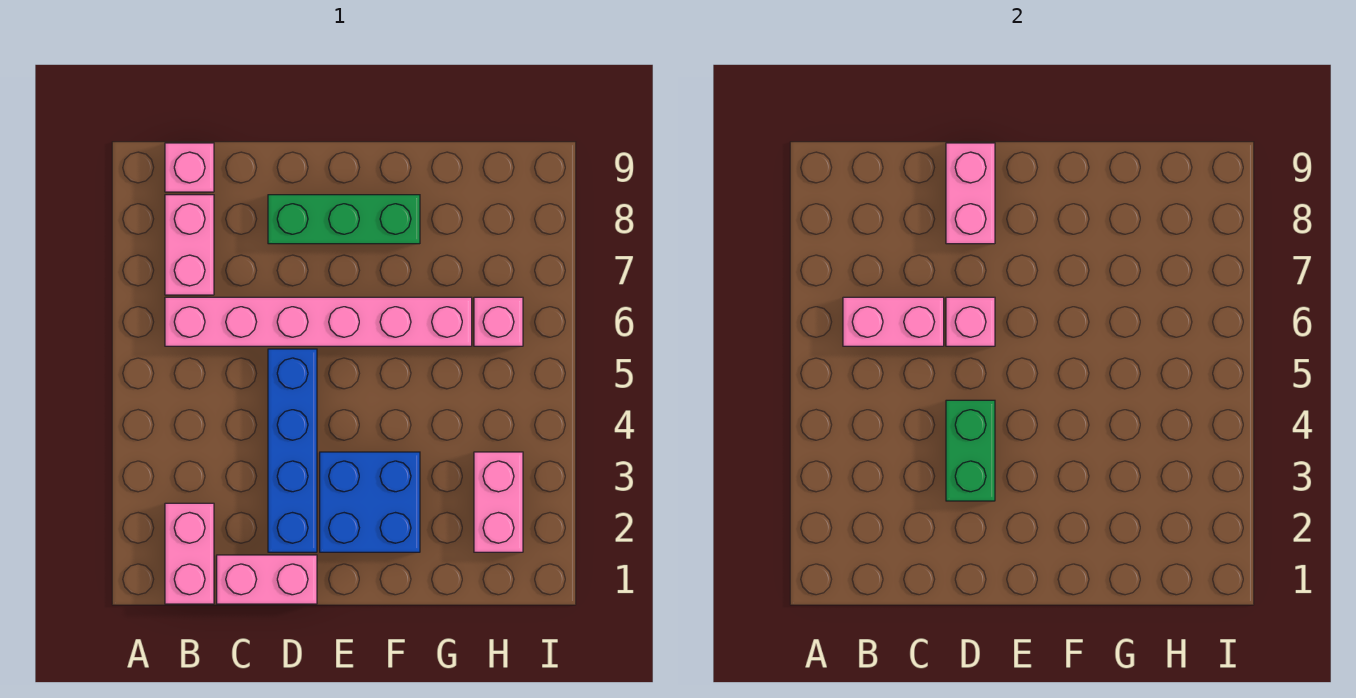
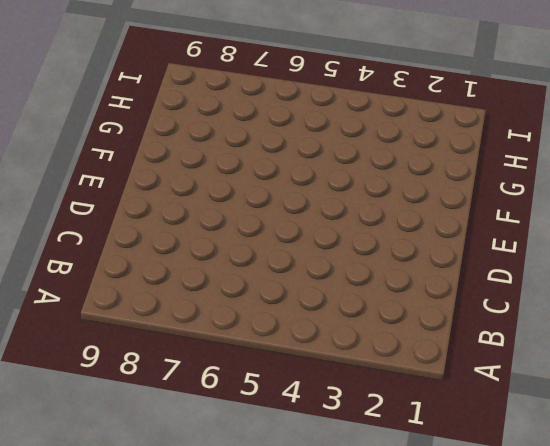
none -> pink 1x2 brick [165,503,214,604]
none -> pink 1x6 brick [165,297,472,346]
none -> pink 1x2 brick [165,195,214,295]

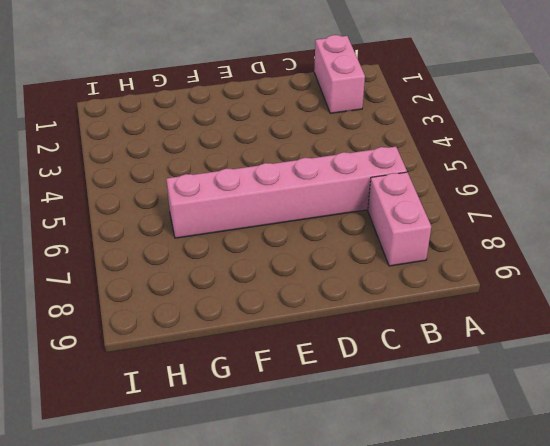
none -> pink 1x1 brick [165,143,214,192]
none -> pink 1x2 brick [217,555,317,604]
none -> blue 1x4 brick [268,349,317,552]

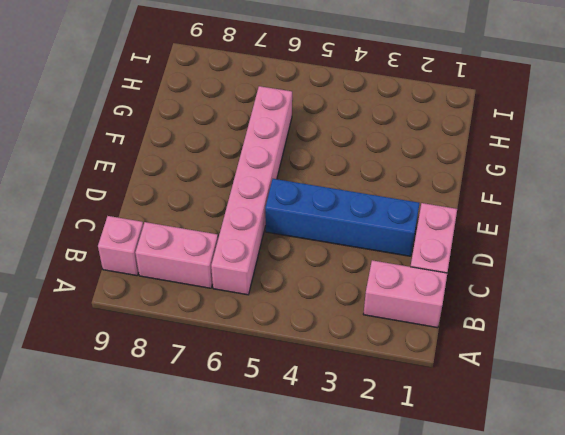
none -> green 1x3 brick [268,195,420,244]
none -> blue 2x2 brick [320,452,420,552]
none -> pink 1x2 brick [474,452,523,552]

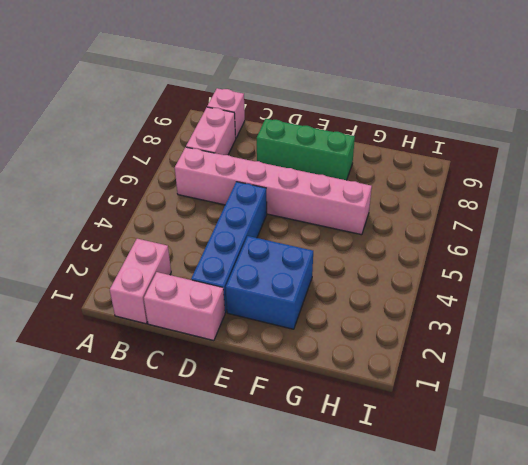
none -> pink 1x2 brick [474,452,523,552]
none -> pink 1x1 brick [474,297,523,346]
none -> pink 1x2 brick [843,297,944,346]

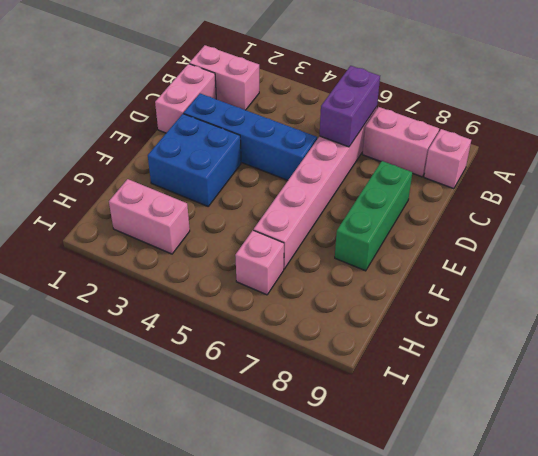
purple 1x2 brick [319,66,380,147] -> pink 1x2 brick [843,297,944,346]
none -> green 1x2 brick [946,400,995,501]
none -> pink 1x1 brick [946,297,995,346]
none -> pink 1x2 brick [946,143,995,244]

